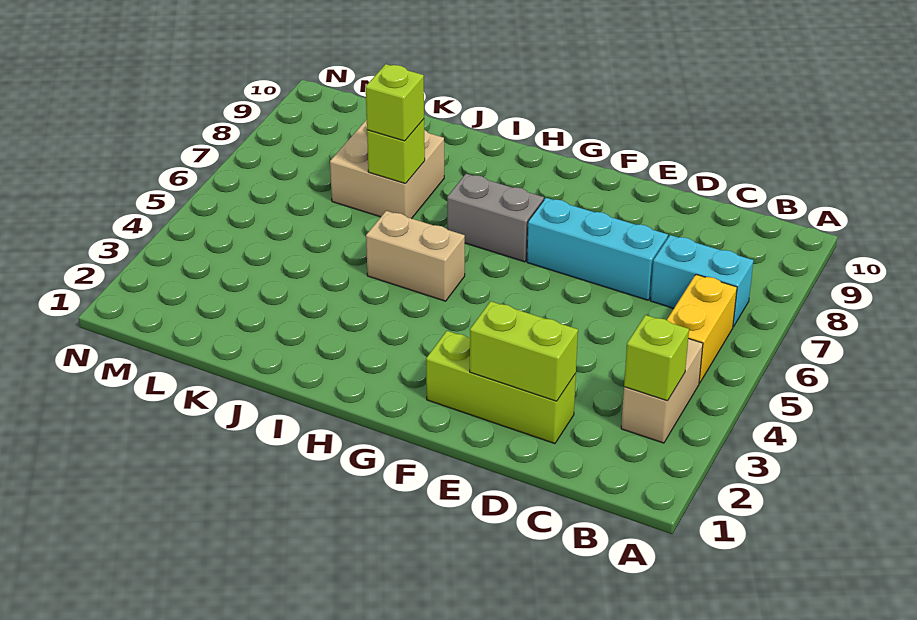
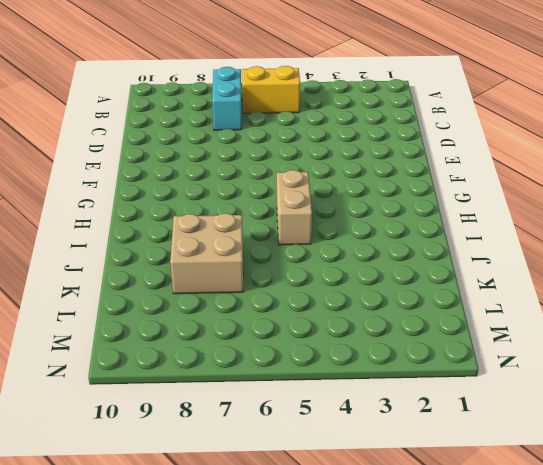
none -> tan 1x2 brick [621,339,703,443]
none -> lime 1x3 brick [426,331,576,444]
none -> cyan 1x3 brick [527,198,668,300]

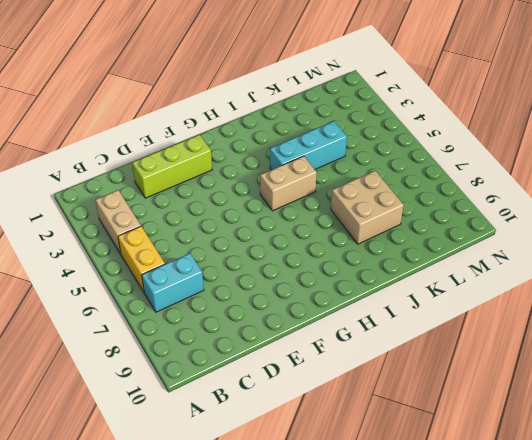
cyan 1x3 brick [270,121,347,170] -> cyan 1x3 brick moved to [527,198,668,300]
none -> grey 1x2 brick [447,174,544,262]
none -> lime 1x1 brick [624,315,689,401]
none -> lime 1x2 brick [470,301,578,401]

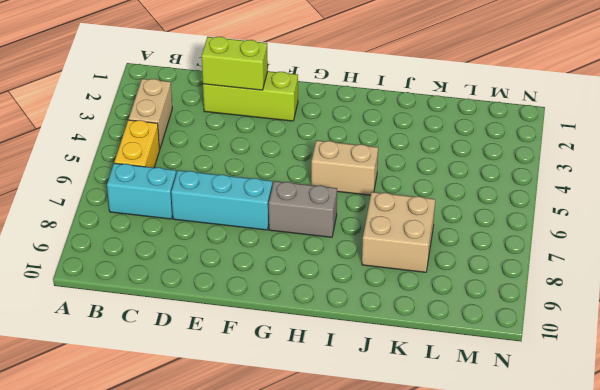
none -> lime 1x1 brick [624,315,689,401]
none -> lime 1x1 brick [367,119,425,184]
none -> lime 1x1 brick [366,64,424,141]

